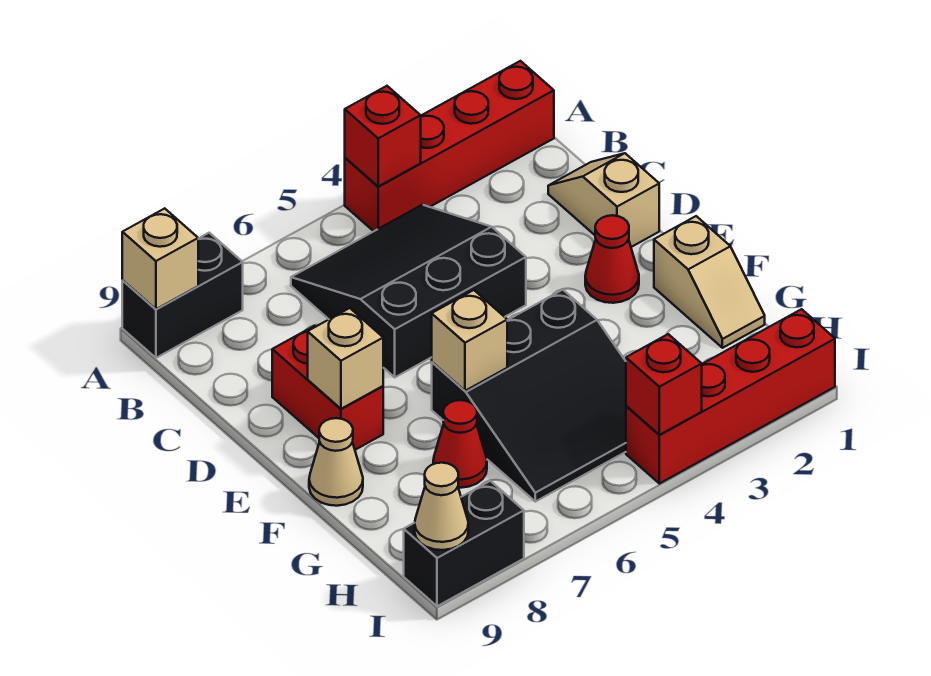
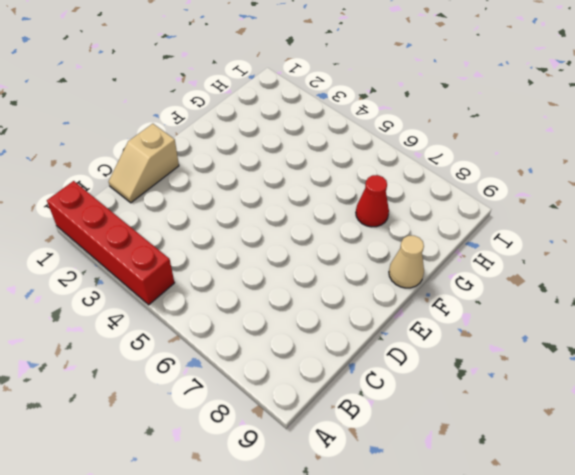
none -> black 1x2 brick [122,233,243,358]
none -> black 3x3 slope [291,205,526,377]
none -> red 1x2 brick [272,326,383,450]

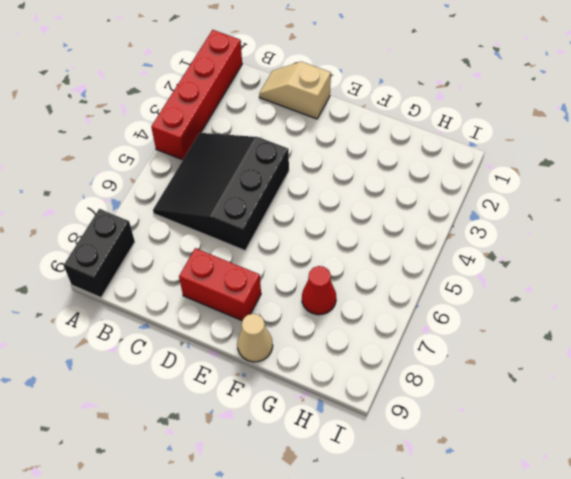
none -> red 1x1 cone [585,215,639,303]
none -> tan 1x2 slope [654,216,765,348]
none -> black 3x3 slope [432,290,626,502]

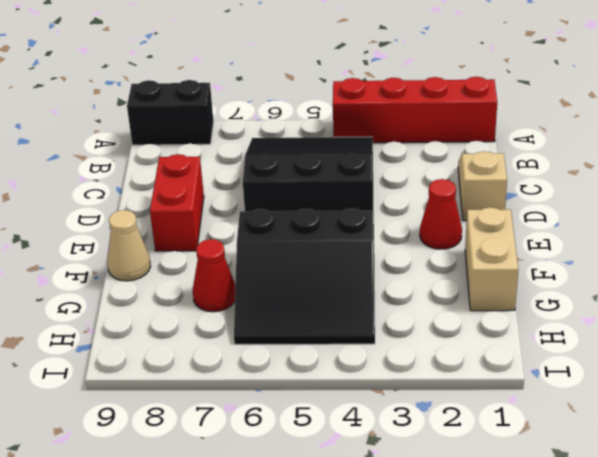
tan 1x2 brick [465,207,518,311] -> tan 1x2 slope [654,216,765,348]
none -> red 1x4 brick [626,309,835,484]
none -> black 1x2 brick [404,481,524,606]
none -> red 1x1 brick [345,86,421,186]

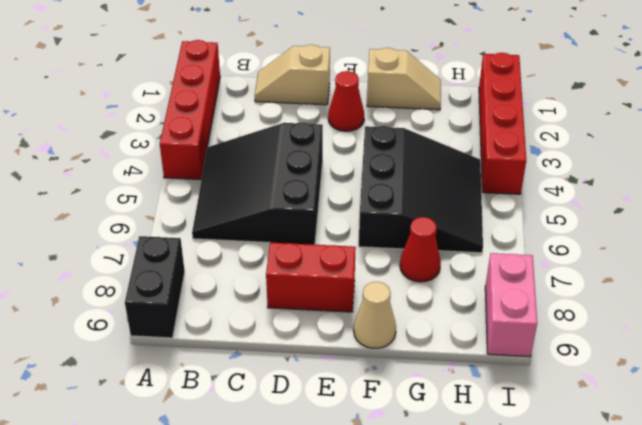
pink 1x2 brick [485,253,537,357] -> black 1x2 brick [404,481,524,606]
none -> red 1x1 brick [345,86,421,186]
none -> tan 1x1 brick [122,208,198,309]
none -> tan 1x1 brick [308,308,383,409]

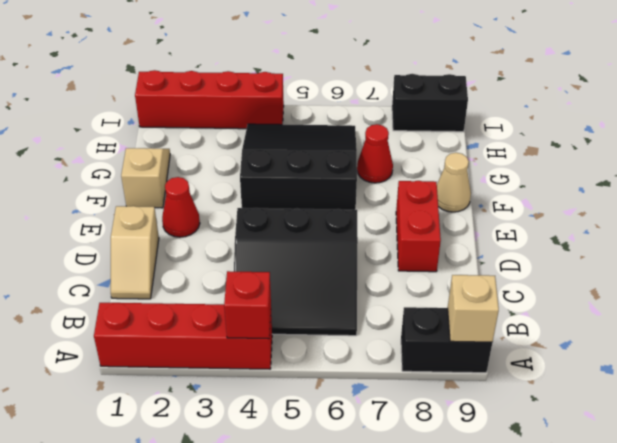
none -> tan 1x1 brick [308,308,383,409]
none -> tan 1x1 brick [432,290,507,391]
none -> red 1x1 brick [626,334,702,435]

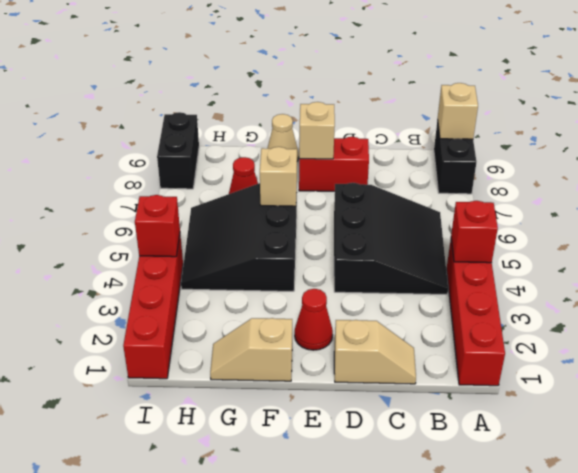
none -> tan 1x1 cone [415,463,468,550]

